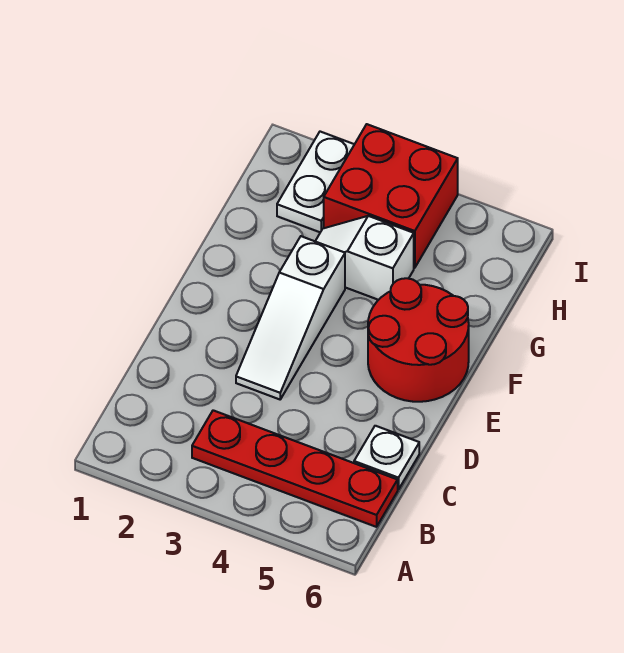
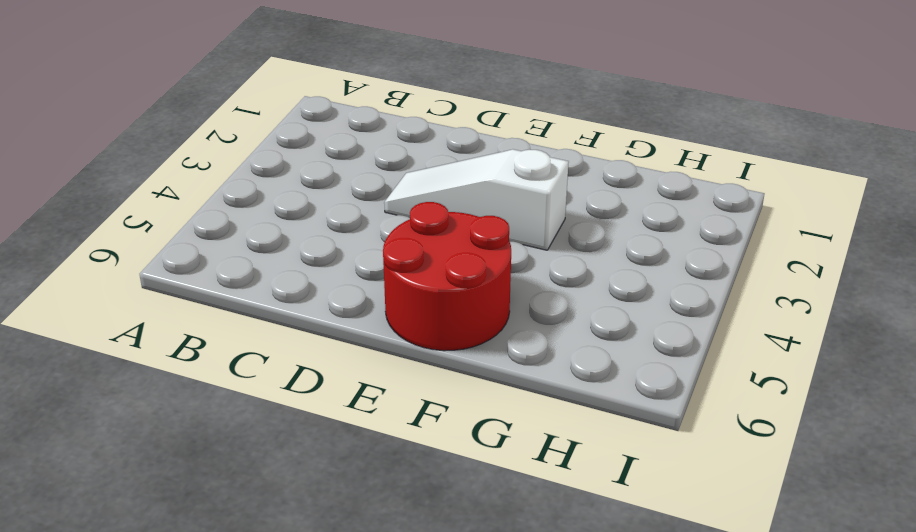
none -> red 1x4 plate [192,410,398,527]
none -> white 1x1 plate [354,426,419,490]

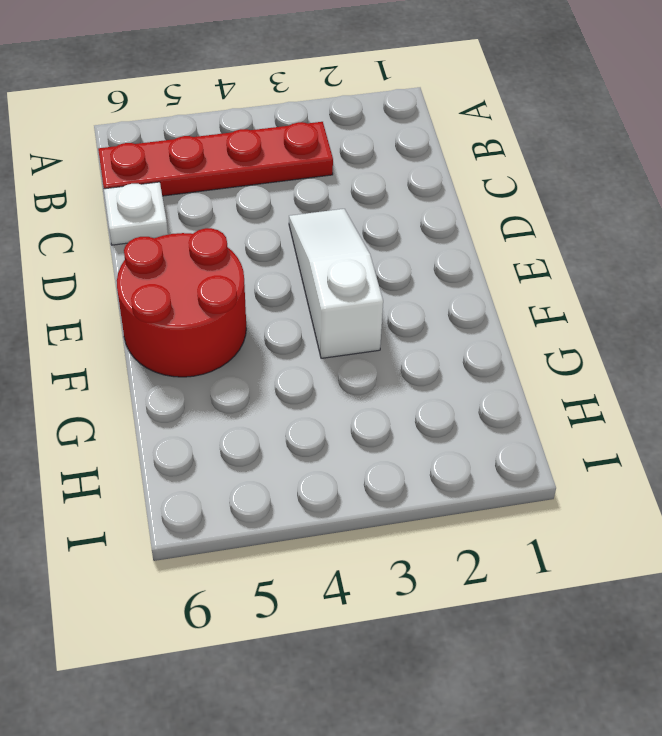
none -> white 1x2 slope [315,216,414,300]
none -> white 1x2 plate [277,132,354,232]

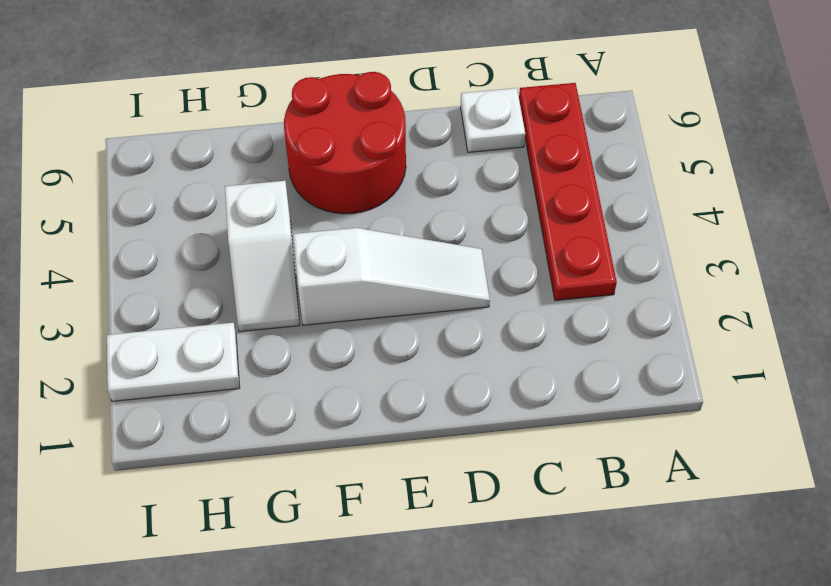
none -> red 2x2 brick [324,124,458,268]

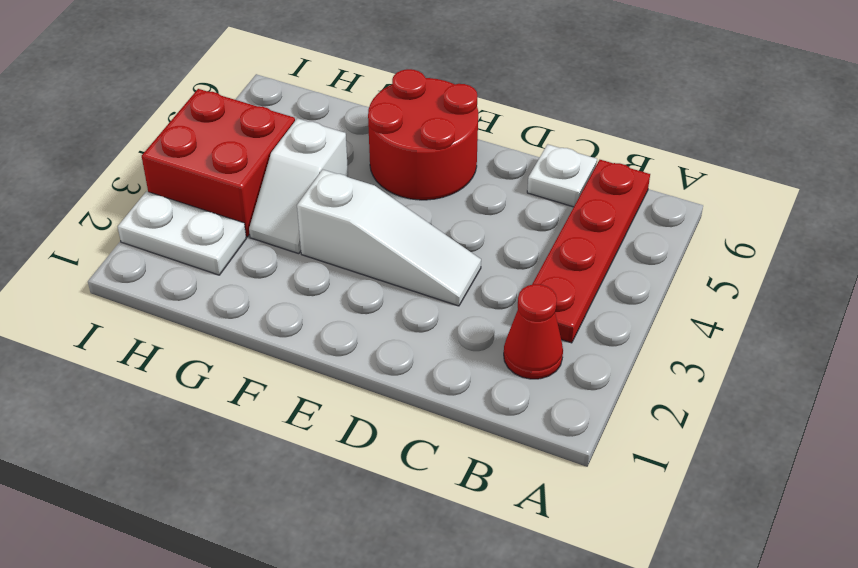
red 1x1 cone [504,284,563,379] -> none

